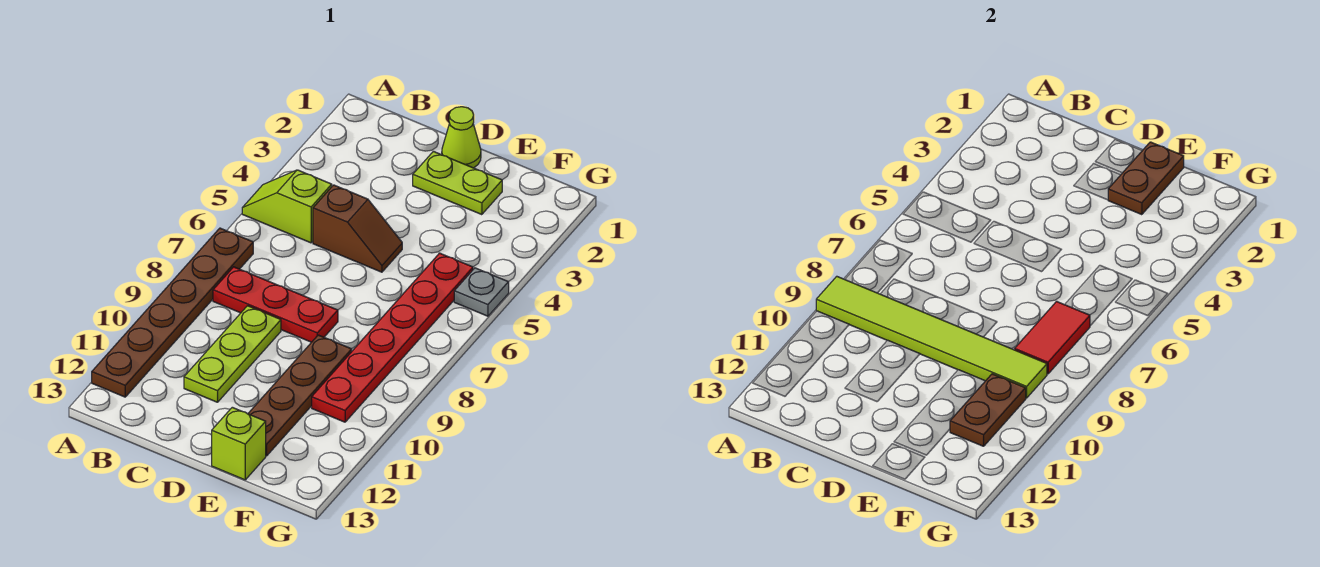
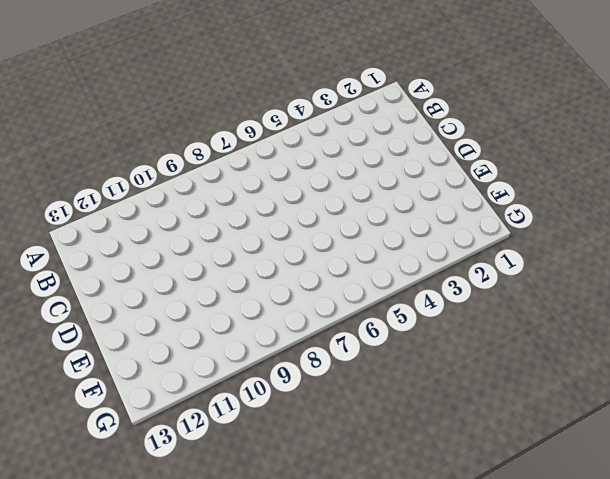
none -> lime 1x2 slope [242,170,332,243]
none -> brown 1x6 plate [92,228,253,397]
none -> red 1x3 plate [213,267,338,342]

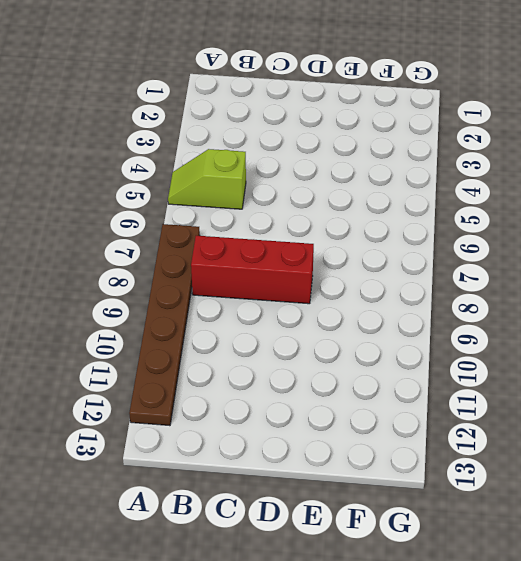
red 1x3 brick [191,236,314,304] -> red 1x3 plate [213,267,338,342]
none -> brown 1x2 slope [313,185,402,272]
none -> lime 1x3 plate [184,306,281,402]
none -> lime 1x1 cone [442,107,481,168]

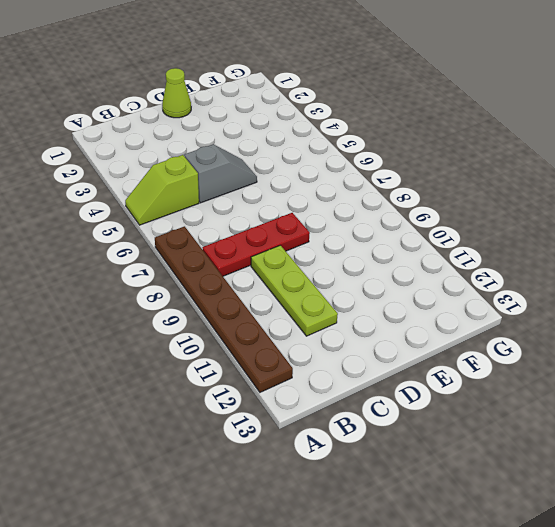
grey 1x2 slope [184,144,257,203] -> brown 1x2 slope [313,185,402,272]
none -> lime 1x2 plate [413,151,502,215]
none -> brown 1x4 plate [248,335,352,456]
none -> lime 1x1 brick [212,407,266,480]

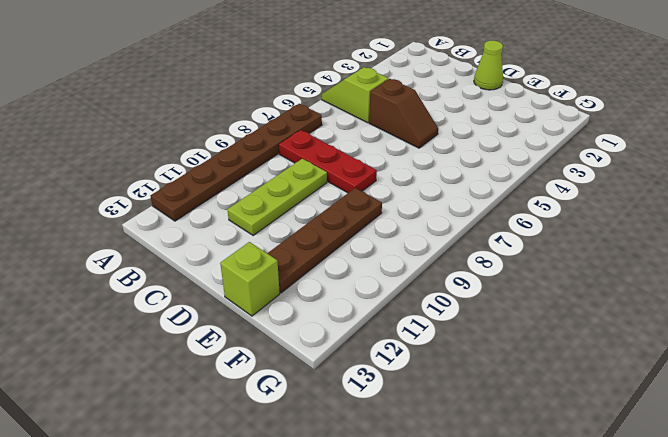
none -> lime 1x2 plate [413,151,502,215]
none -> red 1x6 plate [312,253,473,422]
none -> grey 1x1 plate [454,268,509,316]

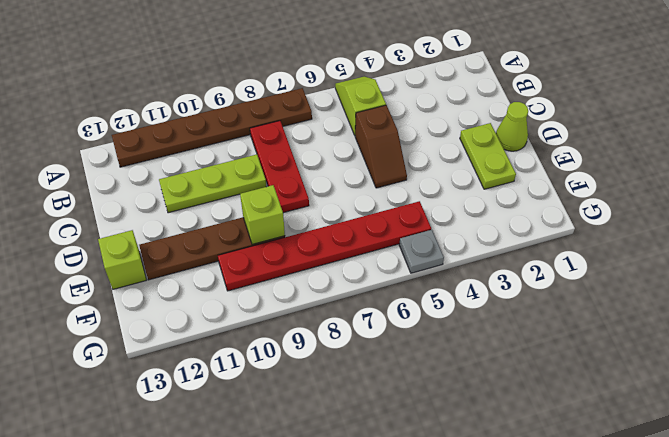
lime 1x1 brick [240,185,285,244] -> lime 1x6 tile [816,276,1047,398]
none -> brown 1x2 plate [1108,142,1184,215]
none -> red 1x2 tile [1015,301,1090,374]
none -> brown 1x2 plate [950,374,1026,446]

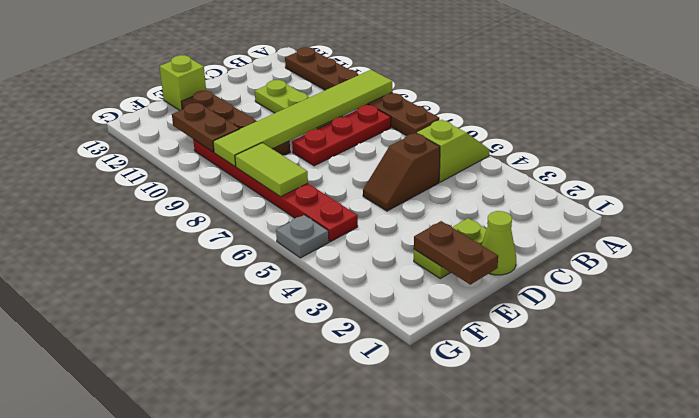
lime 1x2 tile [235,143,308,197] -> red 1x2 tile [1015,301,1090,374]

